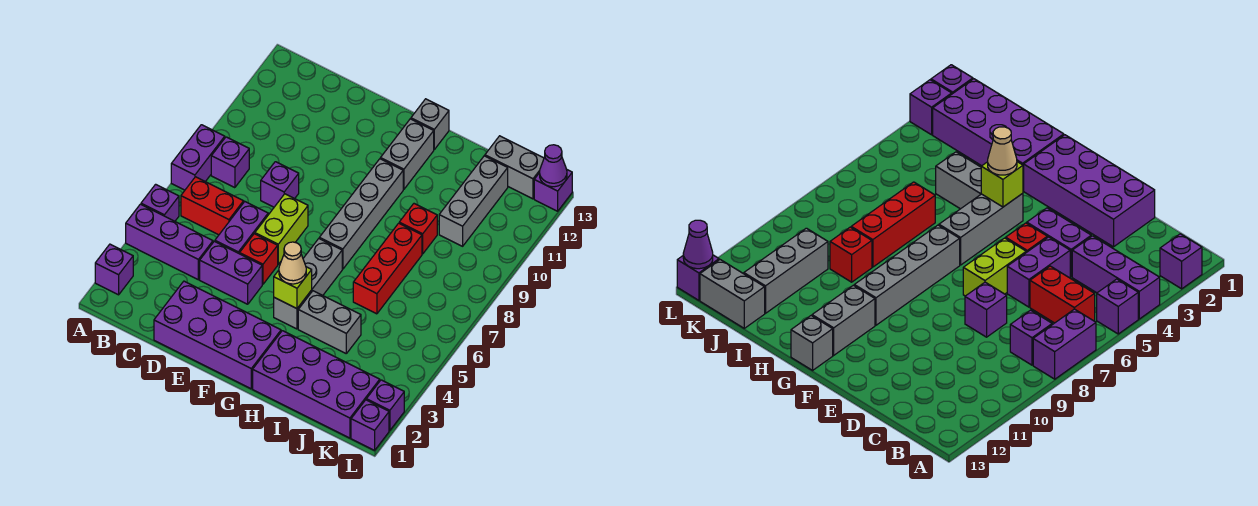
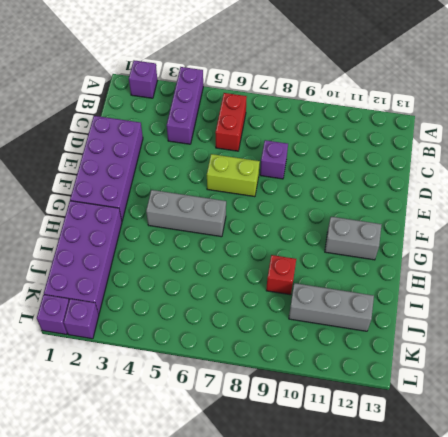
none -> purple 1x1 brick [141,184,179,221]
none -> purple 1x2 brick [171,125,225,190]
none -> purple 1x1 brick [211,137,249,188]

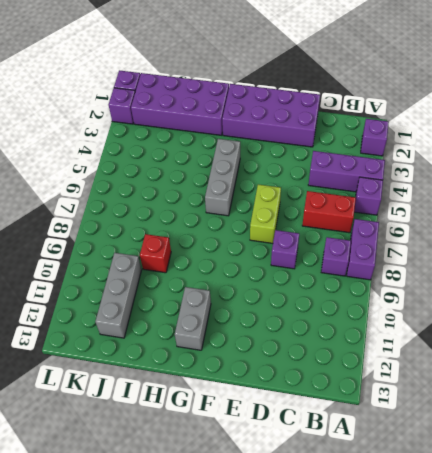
none -> purple 1x2 brick [200,241,262,304]
none -> purple 1x2 brick [215,202,268,254]
none -> red 1x1 brick [240,234,278,284]

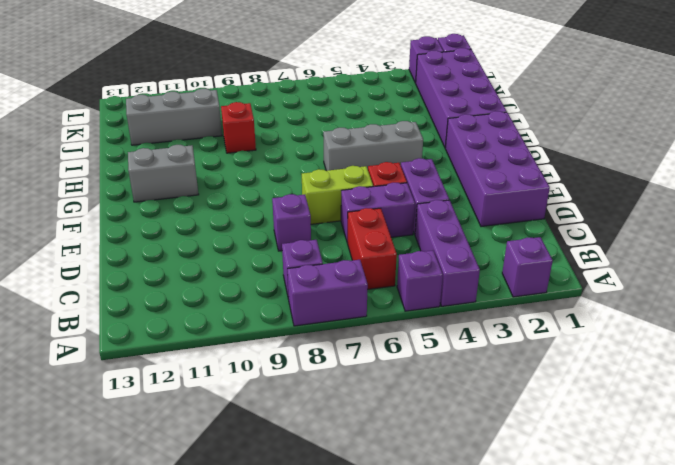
none -> grey 1x4 brick [319,159,403,269]
none -> grey 1x1 brick [411,99,449,149]
none -> grey 1x2 brick [298,291,361,353]

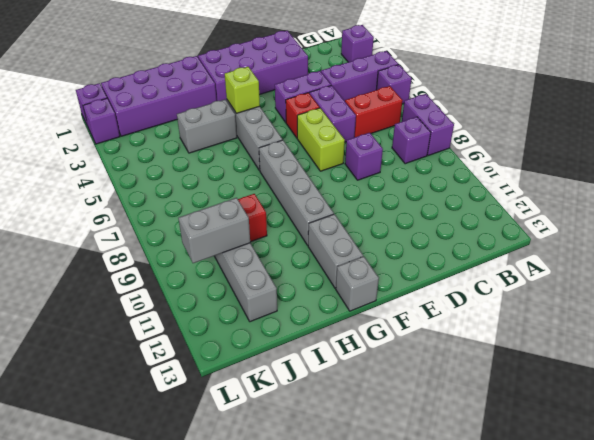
grey 1x2 brick [178,198,250,263] -> grey 1x2 brick moved to [485,136,544,199]
none -> red 1x3 brick [353,223,422,314]
none -> purple 1x1 brick [534,170,572,211]
none -> purple 1x1 cone [540,145,567,187]

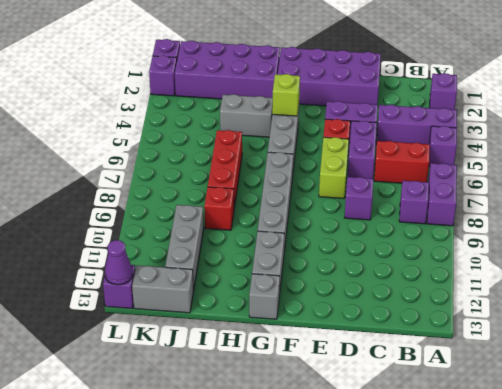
none -> tan 1x1 cone [279,242,306,284]

